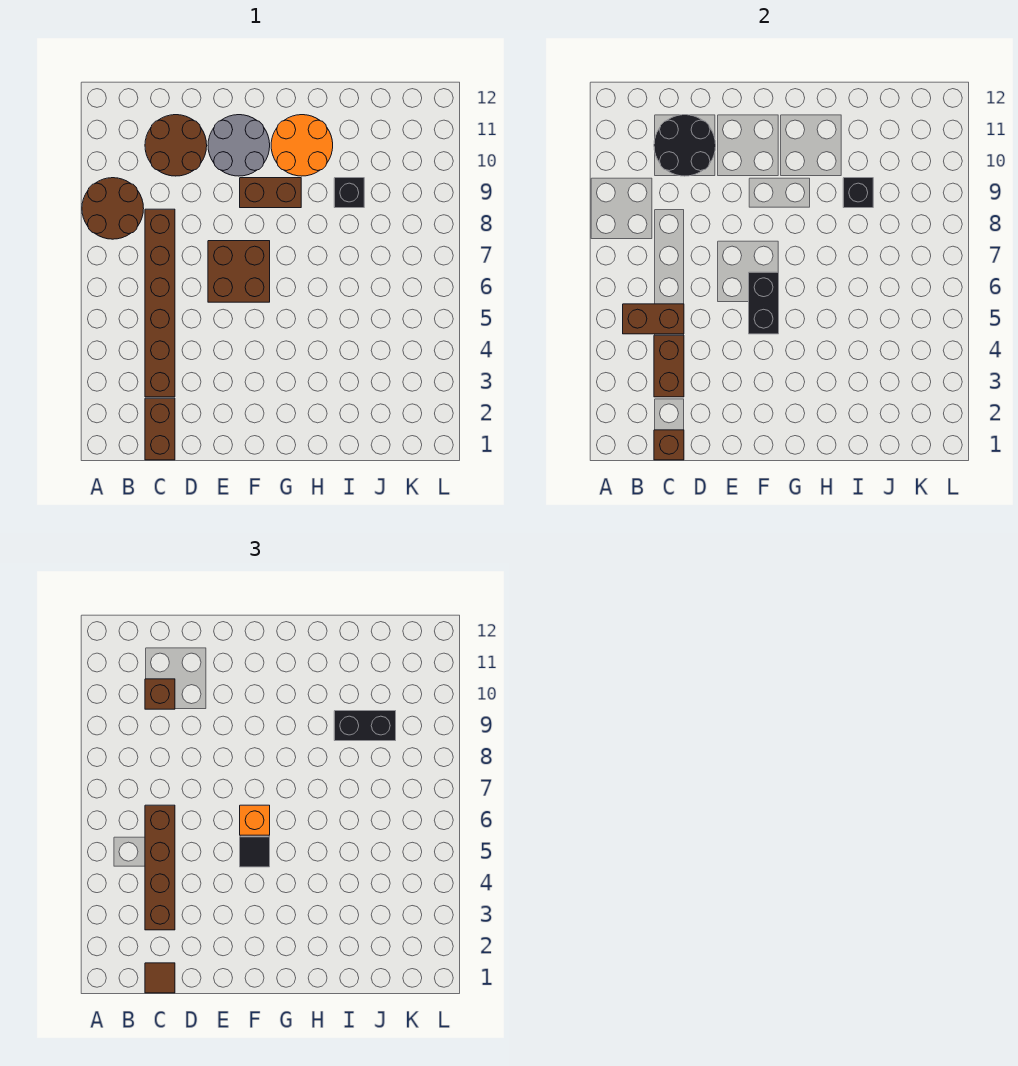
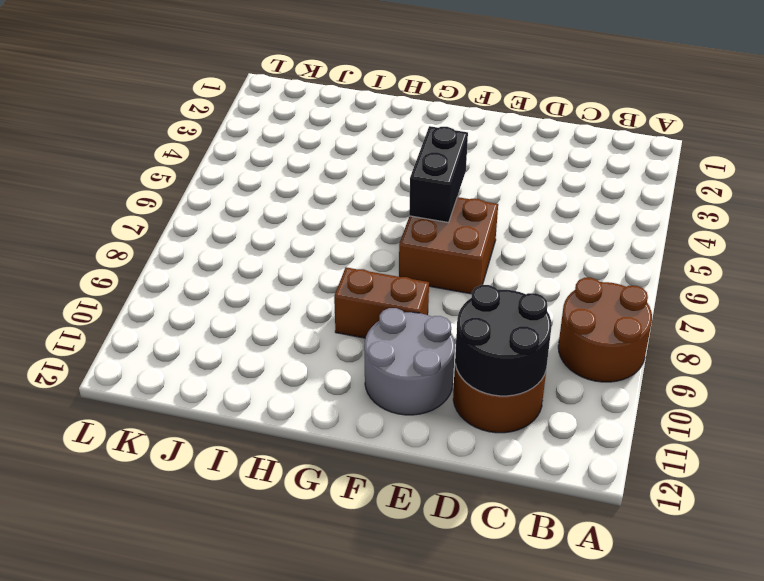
none -> brown 1x2 brick [145,398,175,460]
none -> brown 1x6 brick [145,209,175,397]
none -> orange 2x2 round brick [271,115,333,176]

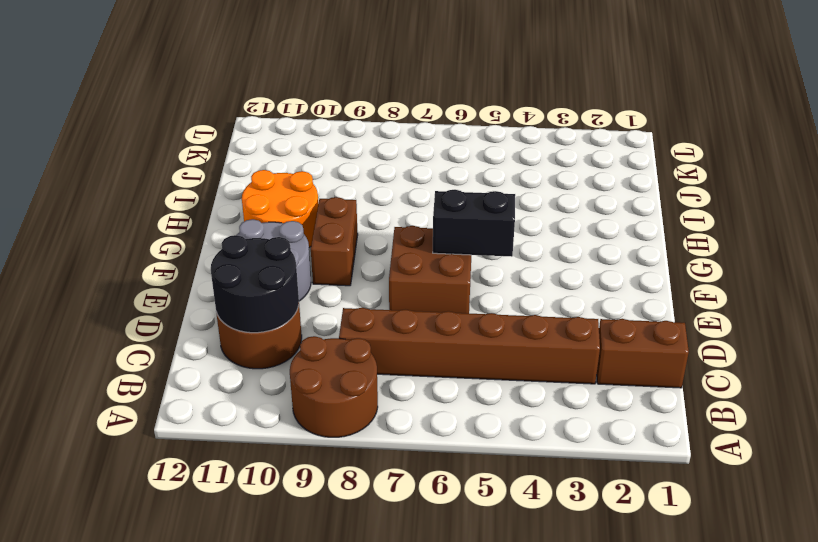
none -> black 1x1 brick [334,178,364,208]
none -> brown 1x2 brick [623,304,684,334]
none -> brown 1x1 brick [654,430,684,460]

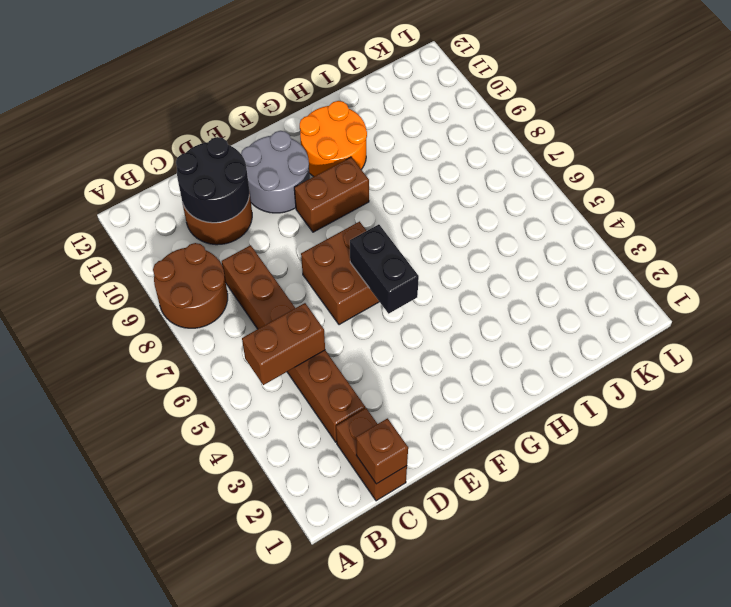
none -> black 1x1 brick [334,178,364,208]
none -> brown 1x2 brick [654,335,684,397]
none -> black 1x1 brick [843,178,873,208]

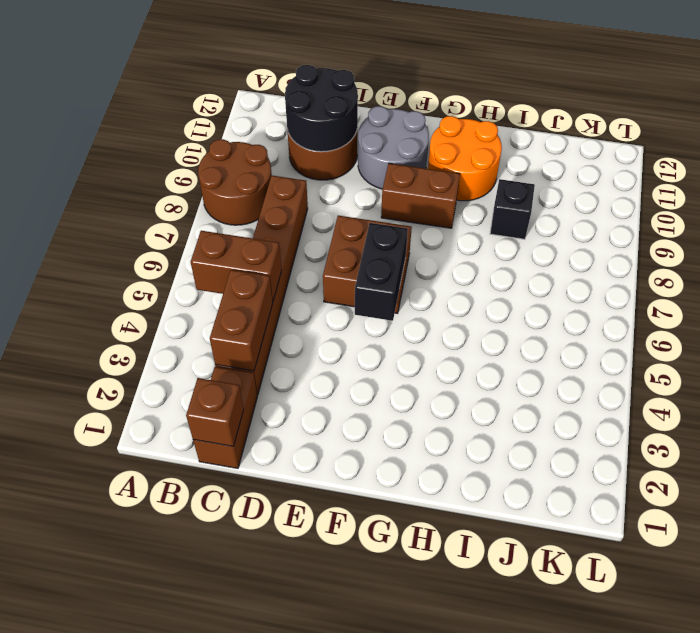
none -> black 1x1 brick [843,178,873,208]
none -> brown 1x1 tile [145,963,175,993]
none -> brown 1x4 brick [145,805,175,930]

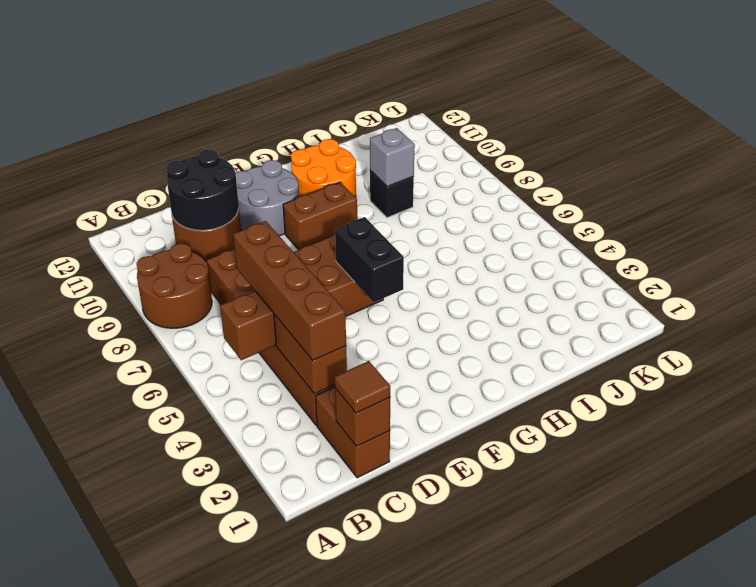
grey 1x1 brick [370,128,415,187] -> black 1x1 brick [843,178,873,208]
none -> brown 1x1 brick [145,679,175,709]
none -> black 1x1 tile [240,837,270,867]
none -> orange 1x1 brick [240,805,270,835]

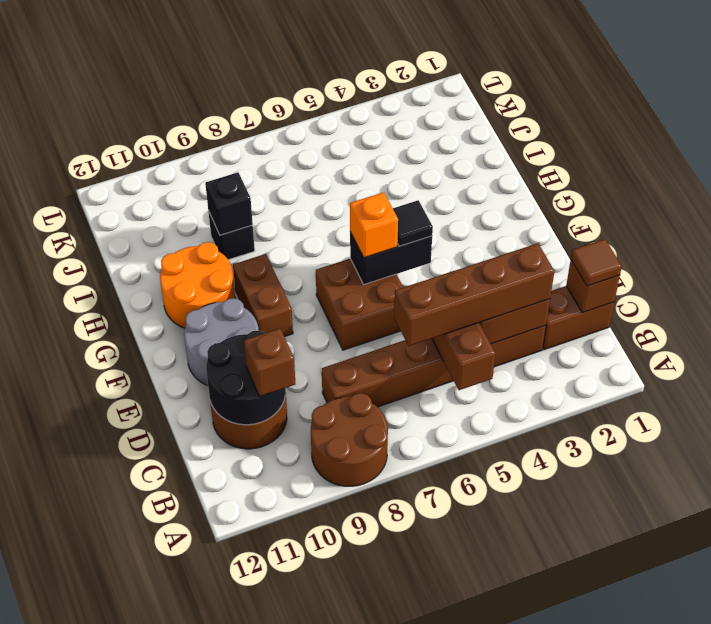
none -> black 1x2 brick [334,711,396,741]

